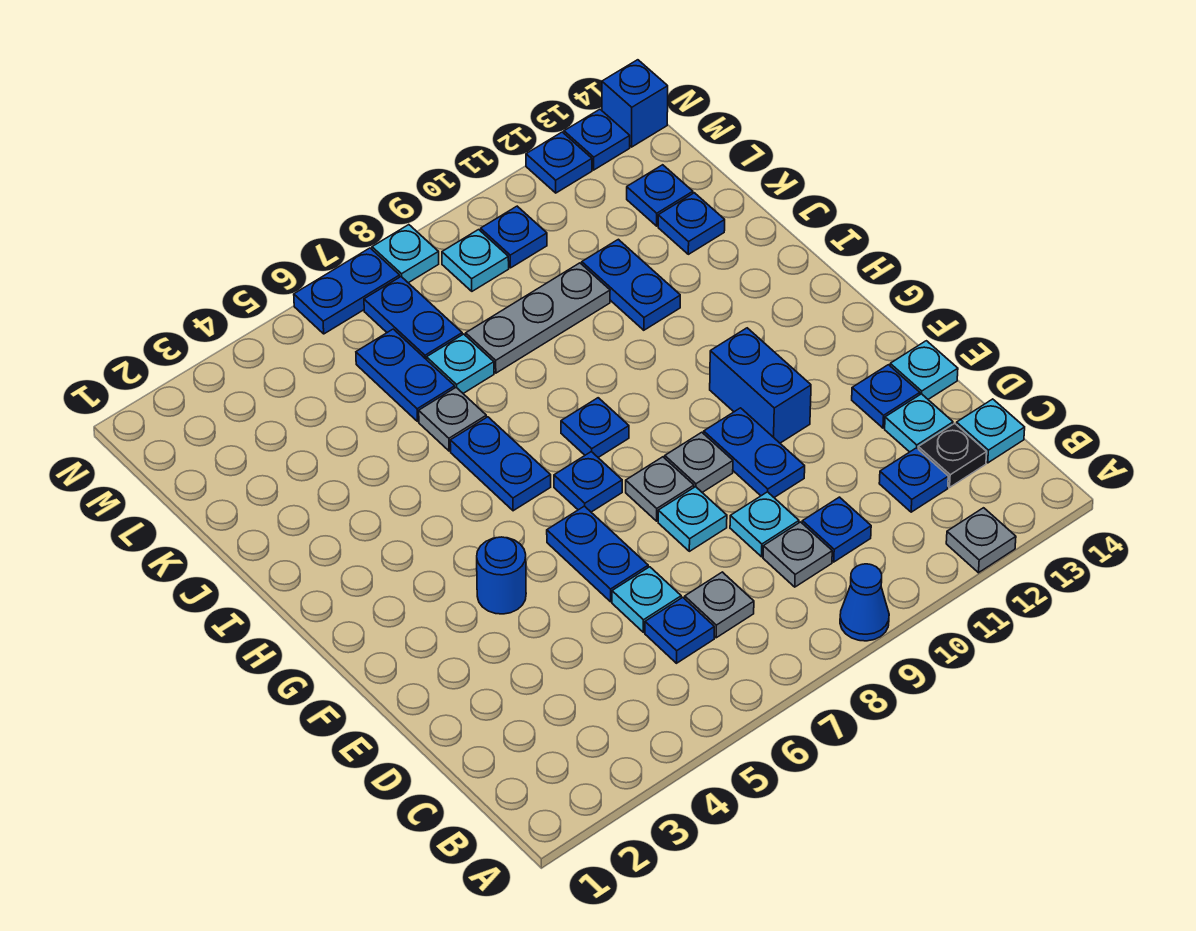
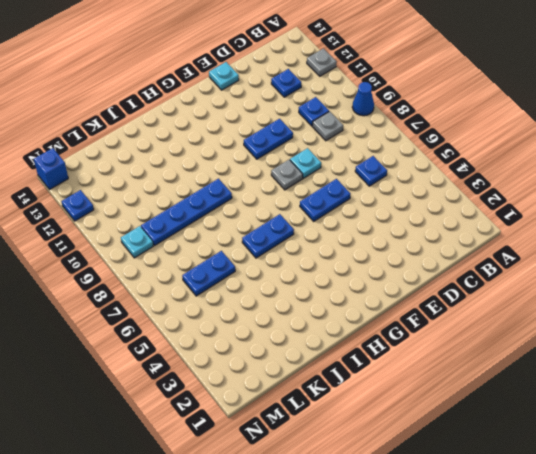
blue 1x4 plate [141,179,232,246] -> grey 1x3 plate [466,263,610,373]
none -> grey 1x1 plate [685,572,754,638]
none -> black 1x1 plate [918,423,987,487]
none -> cyan 1x1 plate [956,399,1025,463]
none -> cyan 1x1 plate [612,567,681,632]

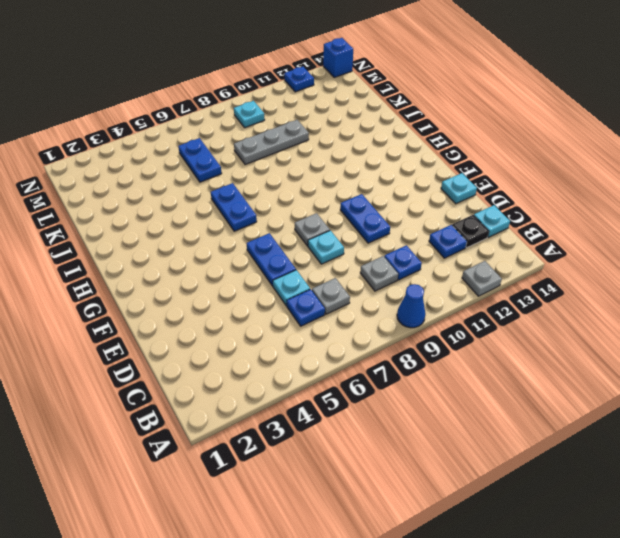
none -> cyan 1x1 plate [730,492,799,557]
none -> cyan 1x1 plate [885,394,953,452]
none -> blue 1x1 plate [852,365,920,428]
none -> blue 1x1 round brick [477,537,526,614]

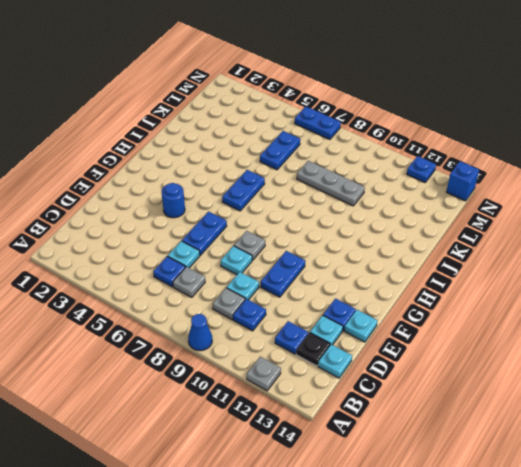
none -> grey 1x1 plate [665,432,733,492]
none -> blue 1x2 brick [710,328,811,443]
none -> blue 1x1 plate [554,452,622,512]
none -> blue 1x1 plate [561,398,629,457]

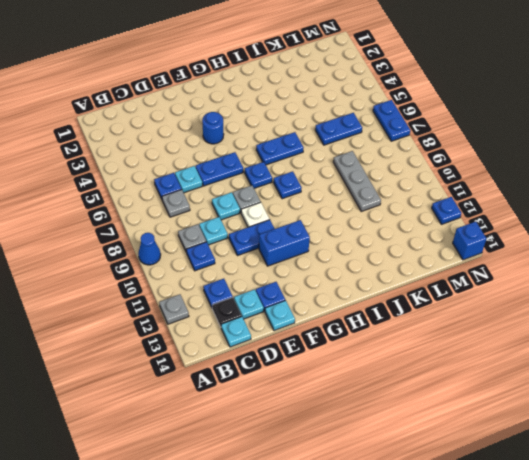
white 1x1 plate [241,202,270,227] -> grey 1x1 plate [665,432,733,492]
none -> grey 1x1 plate [419,388,486,451]
none -> blue 1x2 plate [582,239,680,330]
none -> cyan 1x1 plate [427,334,494,393]
none -> blue 1x1 plate [658,193,725,254]

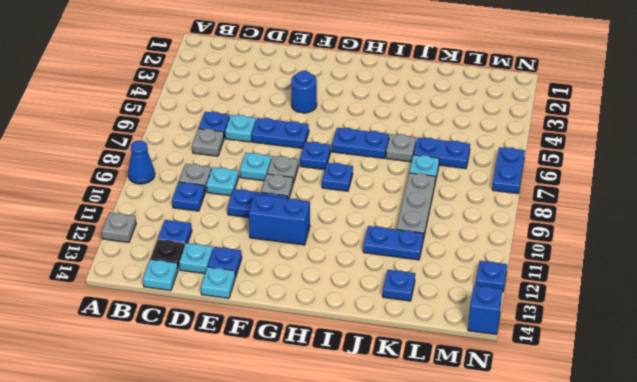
none -> blue 1x2 plate [364,277,462,360]
none -> blue 1x1 plate [627,165,693,226]
none -> cyan 1x1 plate [442,230,509,291]
none -> blue 1x1 plate [481,206,547,268]

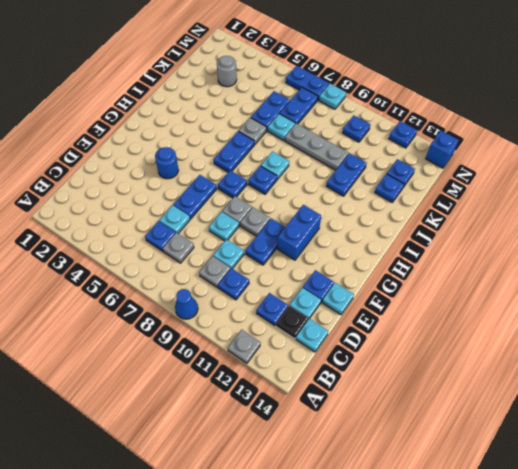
cyan 1x1 plate [261,151,289,179] -> cyan 1x1 plate moved to [442,230,509,291]
grey 1x1 round brick [217,56,237,87] -> none
none -> blue 1x1 plate [564,109,630,170]

